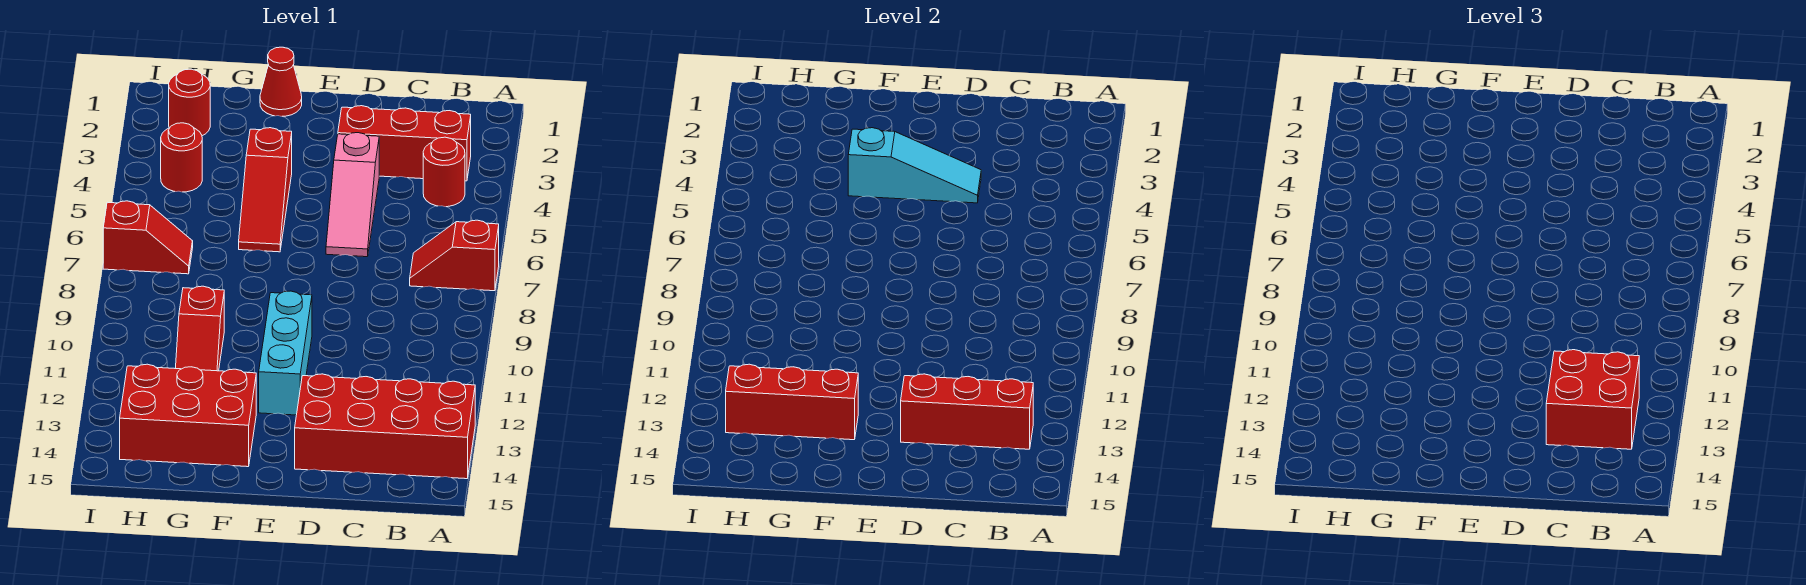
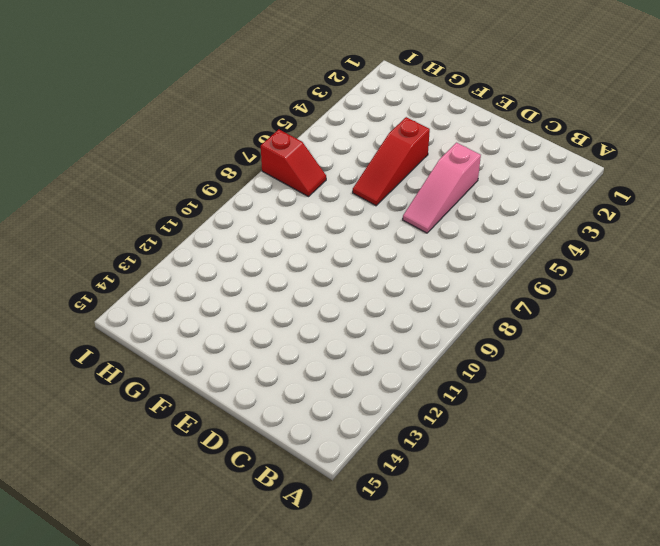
none -> red 1x2 slope [410,220,499,291]
none -> red 2x4 brick [295,374,475,479]
none -> red 1x3 brick [338,106,471,181]

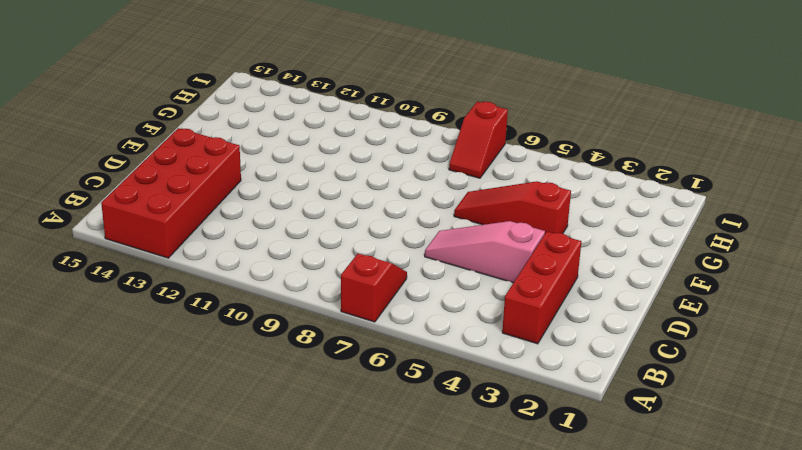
none -> red 1x1 round brick [423,137,465,207]
none -> cyan 1x3 brick [259,291,312,415]
none -> red 1x1 cone [260,47,302,116]

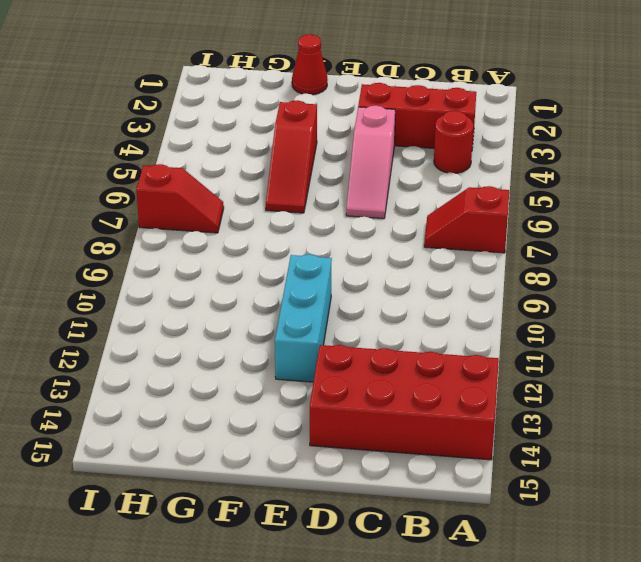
none -> red 2x3 brick [120,364,256,467]
none -> red 1x2 slope [175,286,224,371]
none -> red 1x1 round brick [169,69,210,136]

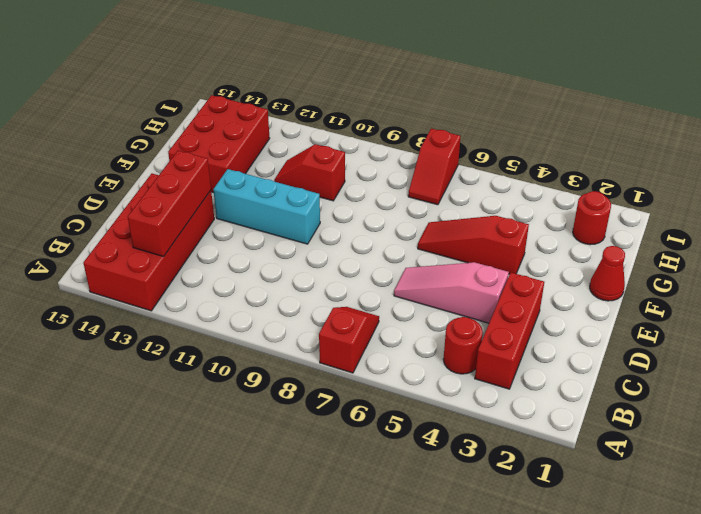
none -> red 1x1 round brick [161,123,202,192]
none -> cyan 1x3 slope [848,128,981,203]
none -> red 1x3 brick [726,364,858,440]

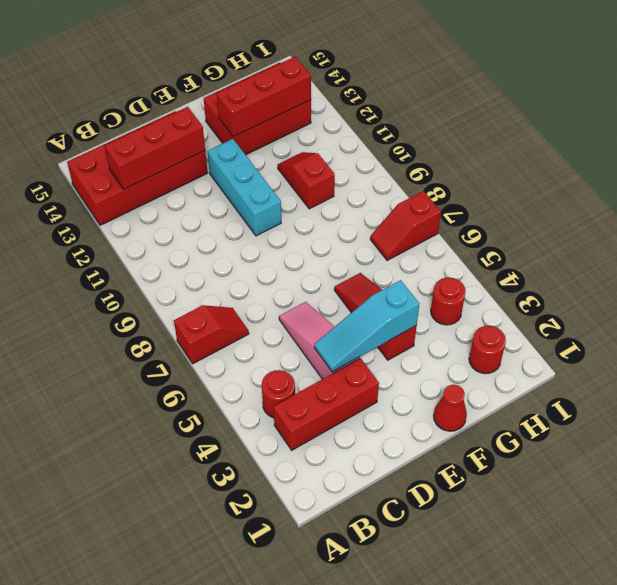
none -> red 2x2 brick [1546,350,1639,449]

